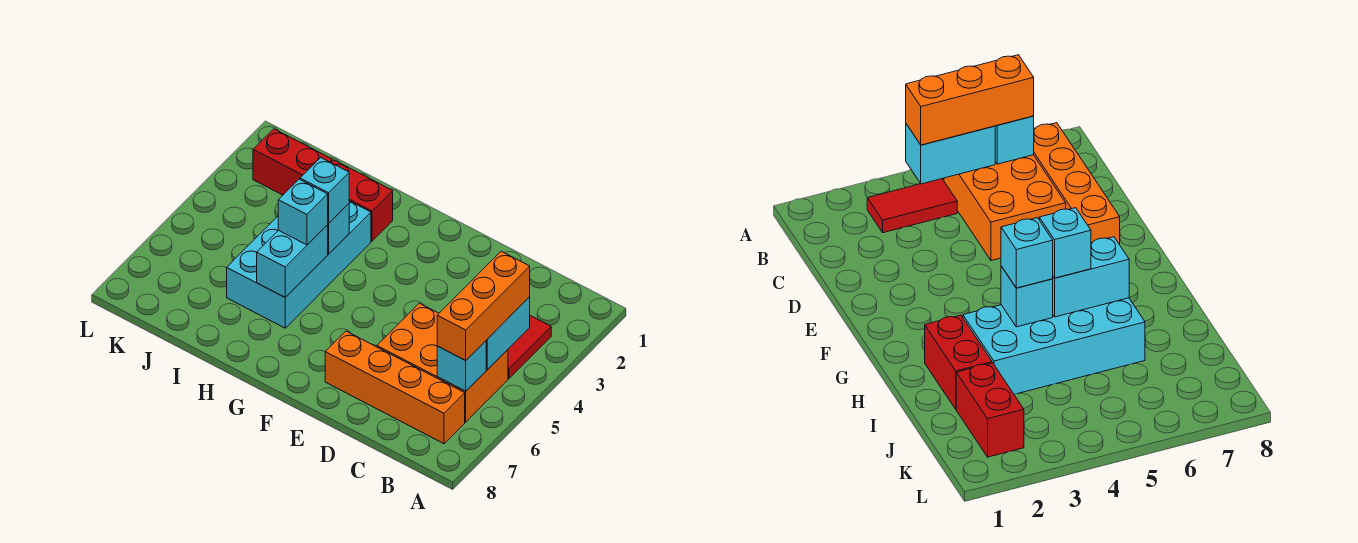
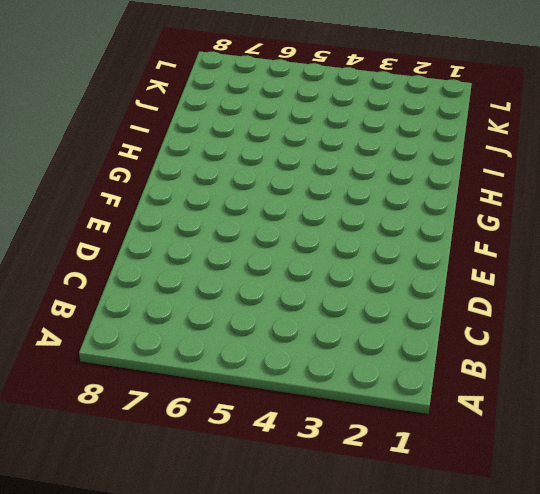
none -> red 1x2 tile [508,316,551,378]
none -> orange 2x3 brick [377,303,508,422]
none -> orange 1x4 brick [325,331,465,444]

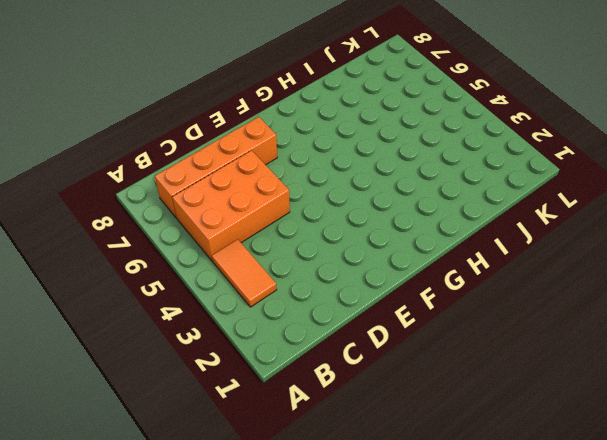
orange 1x2 tile [212,239,277,307] -> red 1x2 tile [508,316,551,378]
none -> red 1x2 brick [331,160,393,241]
none -> cyan 2x4 brick [227,201,371,328]
none -> red 1x2 brick [253,129,332,195]

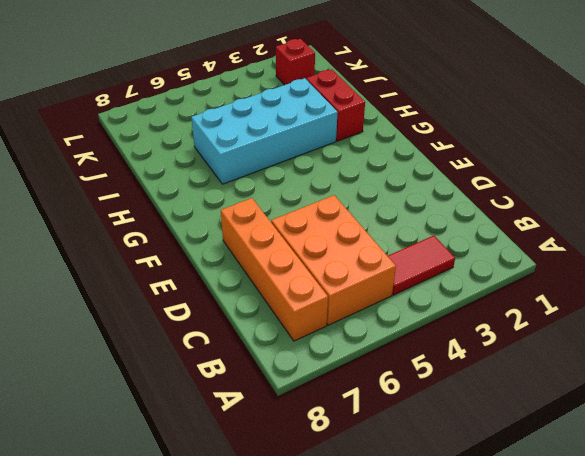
red 1x1 brick [276,39,315,85] -> red 1x2 brick [253,129,332,195]
none -> cyan 1x2 brick [486,297,530,370]
none -> cyan 1x1 brick [437,341,486,391]
none -> cyan 1x1 brick [328,204,349,254]

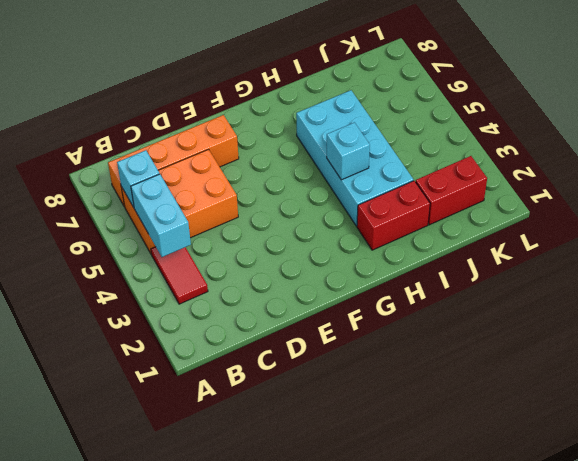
none -> cyan 1x2 brick [257,225,328,297]
none -> orange 1x3 brick [437,251,530,360]
none -> cyan 1x1 brick [300,158,349,223]

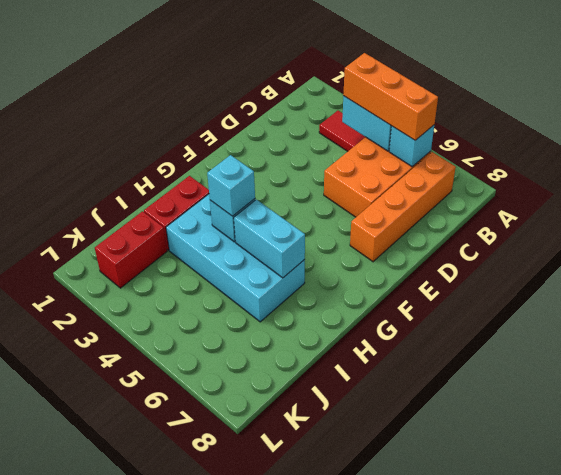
none -> cyan 1x1 brick [278,179,328,245]

